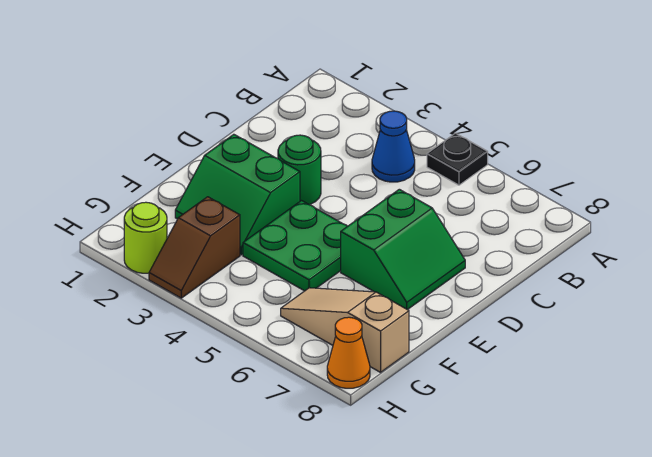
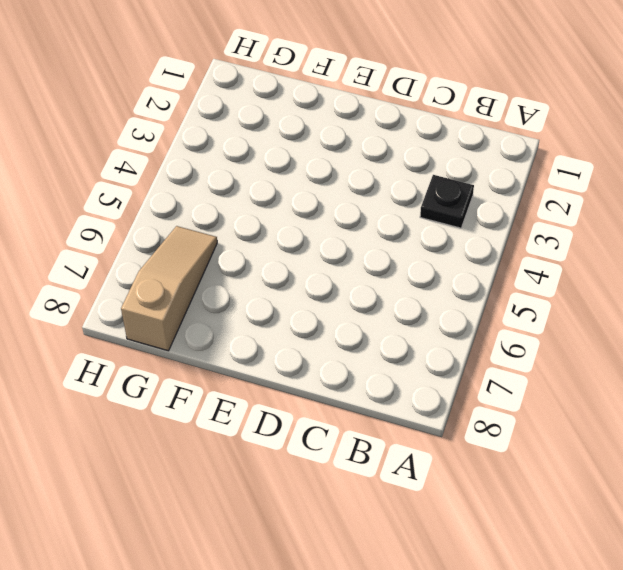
black 1x1 plate [420,175,474,228] -> black 1x1 plate moved to [427,133,488,185]
none -> blue 1x1 cone [372,111,415,182]
none -> green 1x1 round brick [278,135,321,205]

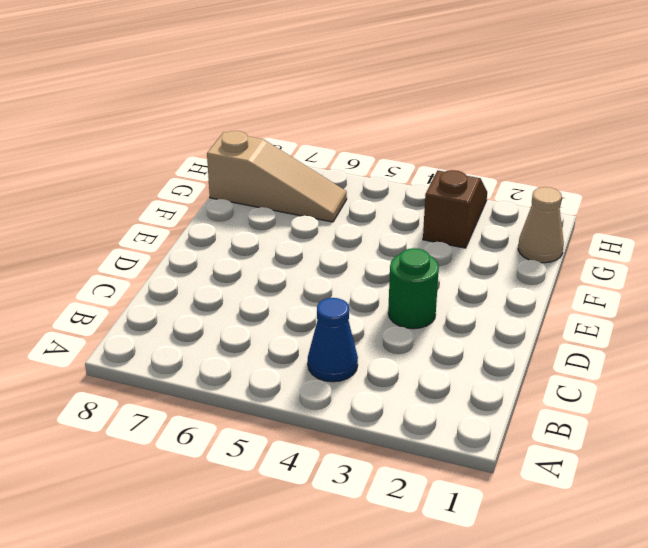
tan 1x1 cone [518,187,564,263] -> none
none -> black 1x1 plate [427,133,488,185]
none -> green 2x2 slope [341,189,465,310]

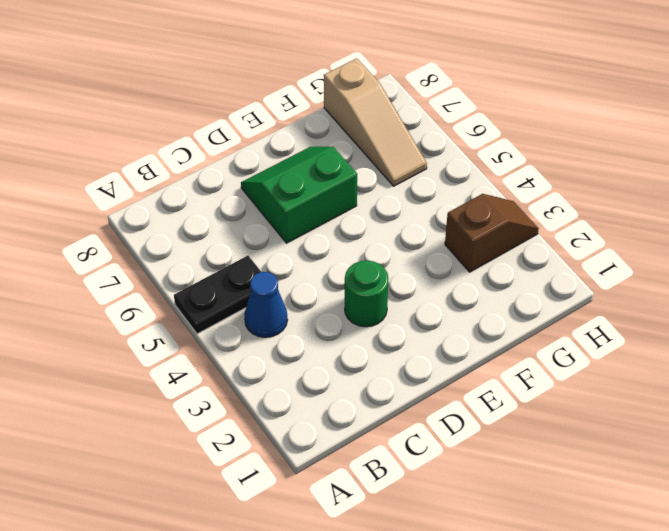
black 1x2 plate [174,256,261,334] -> black 1x1 plate [427,133,488,185]
none -> green 2x2 slope [175,134,300,255]
none -> green 2x2 plate [243,201,348,291]

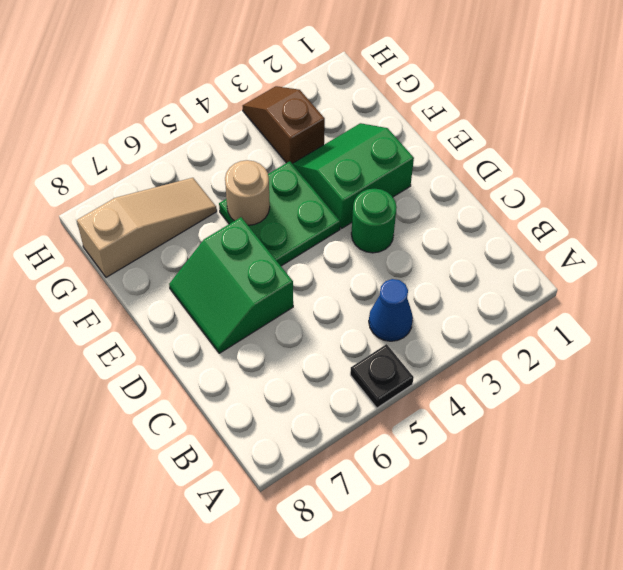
tan 1x1 round brick [225,160,270,225] -> none
none -> lime 1x1 round brick [124,202,167,273]
none -> orange 1x1 cone [327,317,370,388]

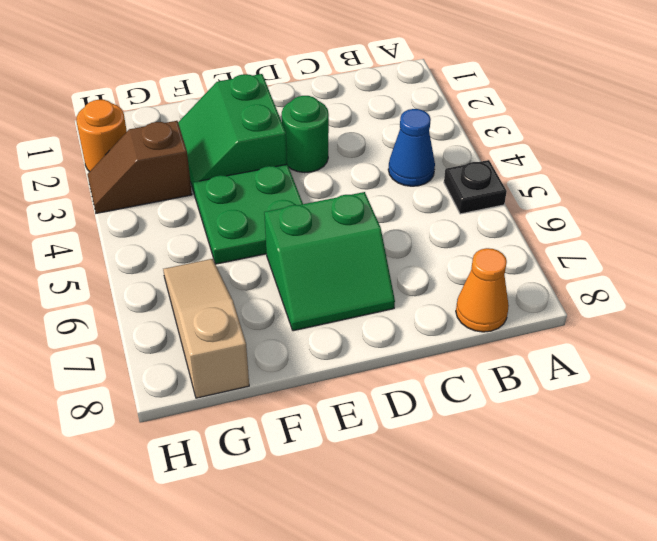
orange 1x1 cone [456,248,509,332] -> orange 1x1 cone moved to [327,317,370,388]
orange 1x1 round brick [76,100,127,172] -> lime 1x1 round brick [124,202,167,273]

